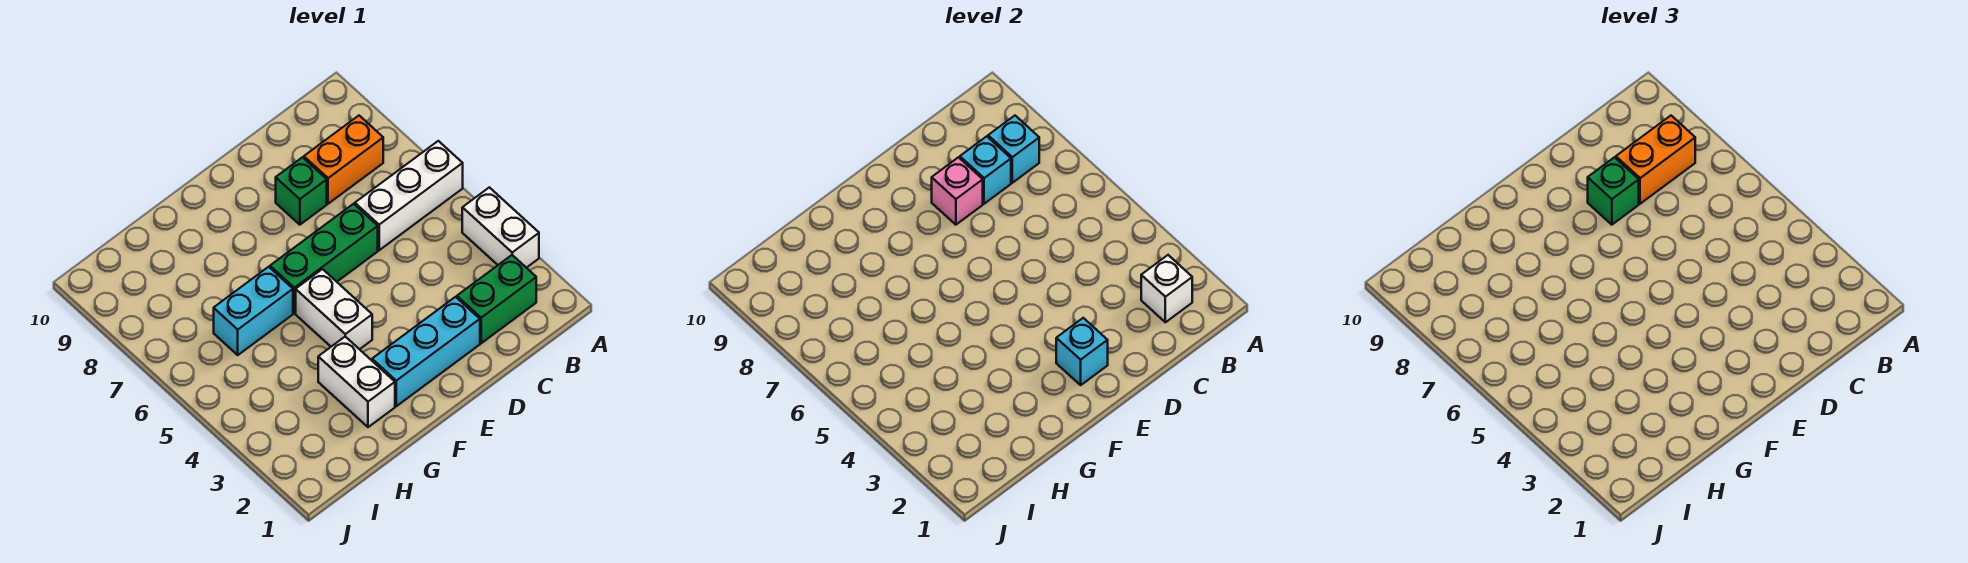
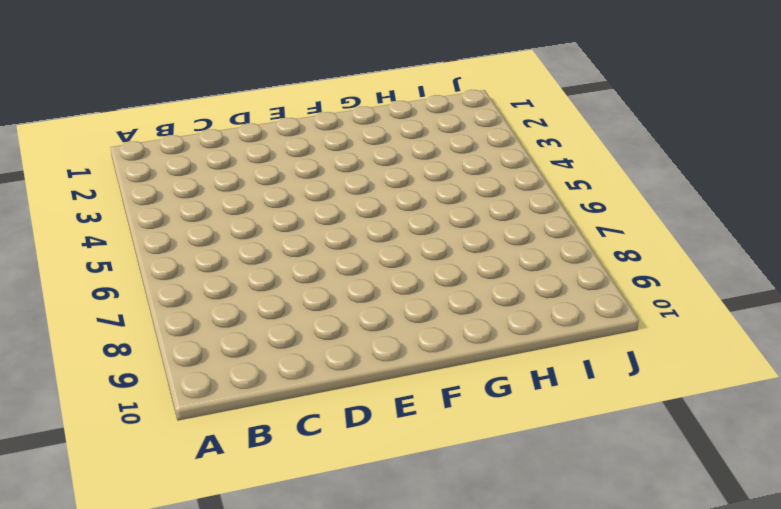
none -> white 1x2 brick [462,187,539,268]
none -> white 1x3 brick [355,141,463,250]
none -> green 1x2 brick [457,255,536,343]

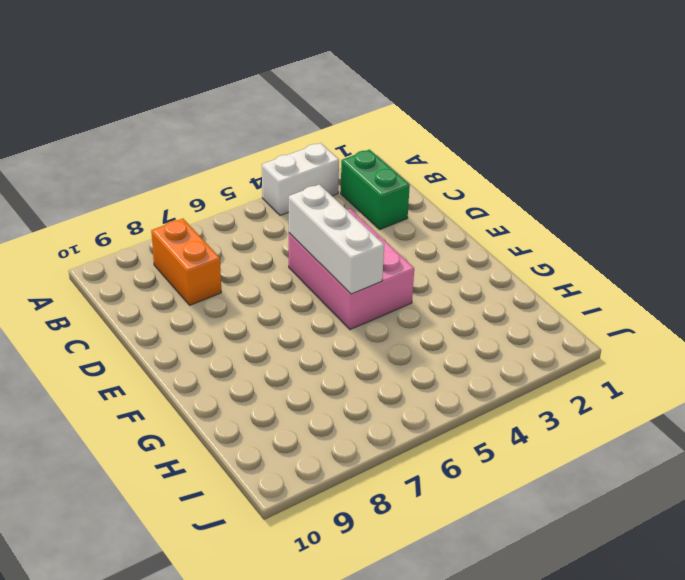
pink 2x3 brick [289,209,414,330] -> white 1x2 brick [296,269,372,349]
white 1x3 brick [289,185,384,294] -> white 1x3 brick moved to [355,141,463,250]
none -> cyan 1x3 brick [372,297,480,406]
none -> green 1x3 brick [270,204,378,313]
none -> green 1x1 brick [276,157,327,225]

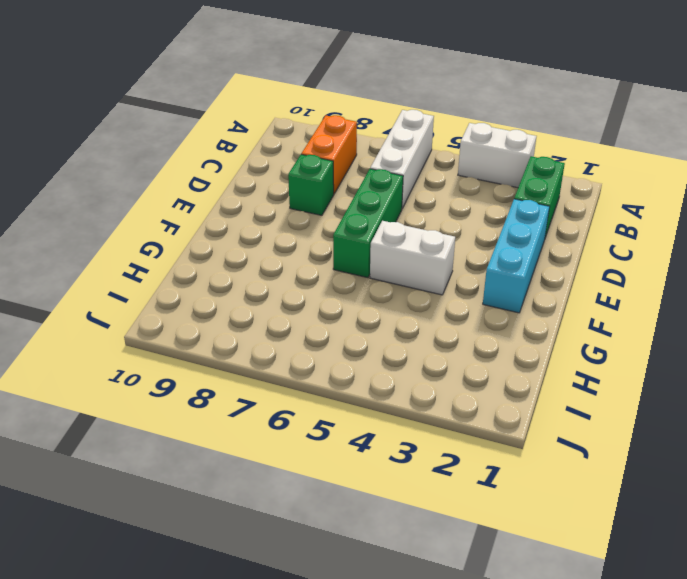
none -> white 1x2 brick [318,337,395,427]
none -> cyan 1x2 brick [214,267,293,355]
none -> white 1x1 brick [1141,255,1192,322]

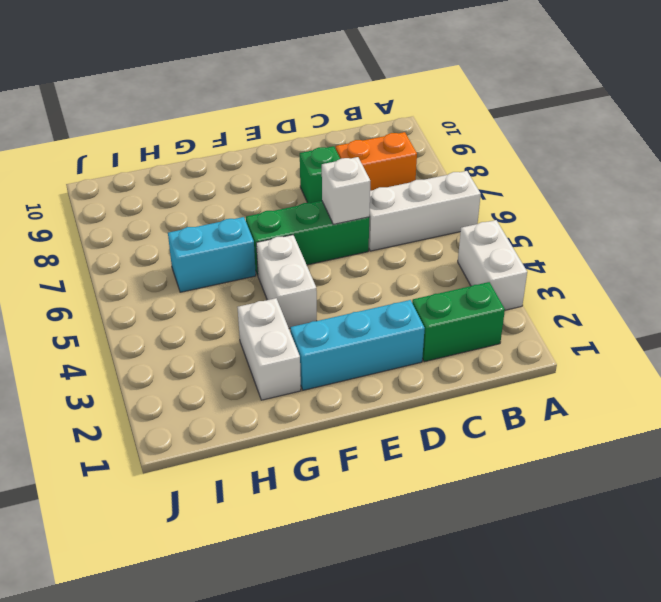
white 1x1 brick [322,157,370,224] -> white 1x1 brick moved to [1141,255,1192,322]
none -> cyan 1x1 brick [988,116,1039,183]
none -> cyan 1x1 brick [960,136,1011,204]
none -> pink 1x1 brick [932,157,983,225]

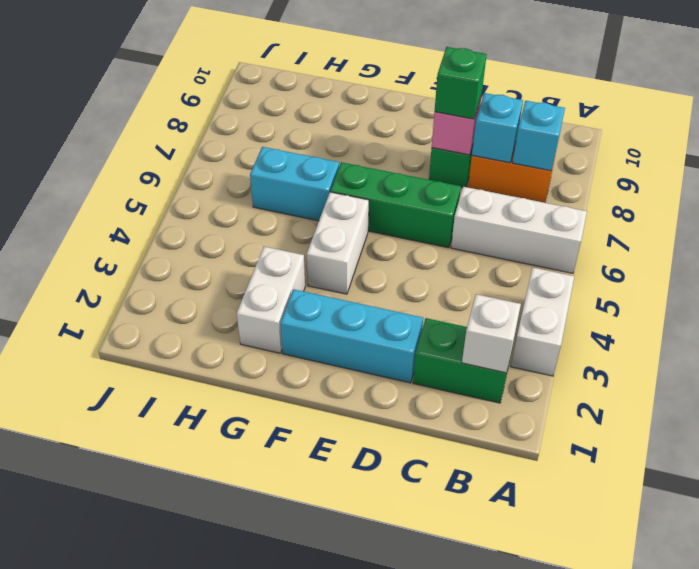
none -> cyan 1x1 brick [1056,318,1108,385]
none -> orange 1x2 brick [1616,116,1695,204]

